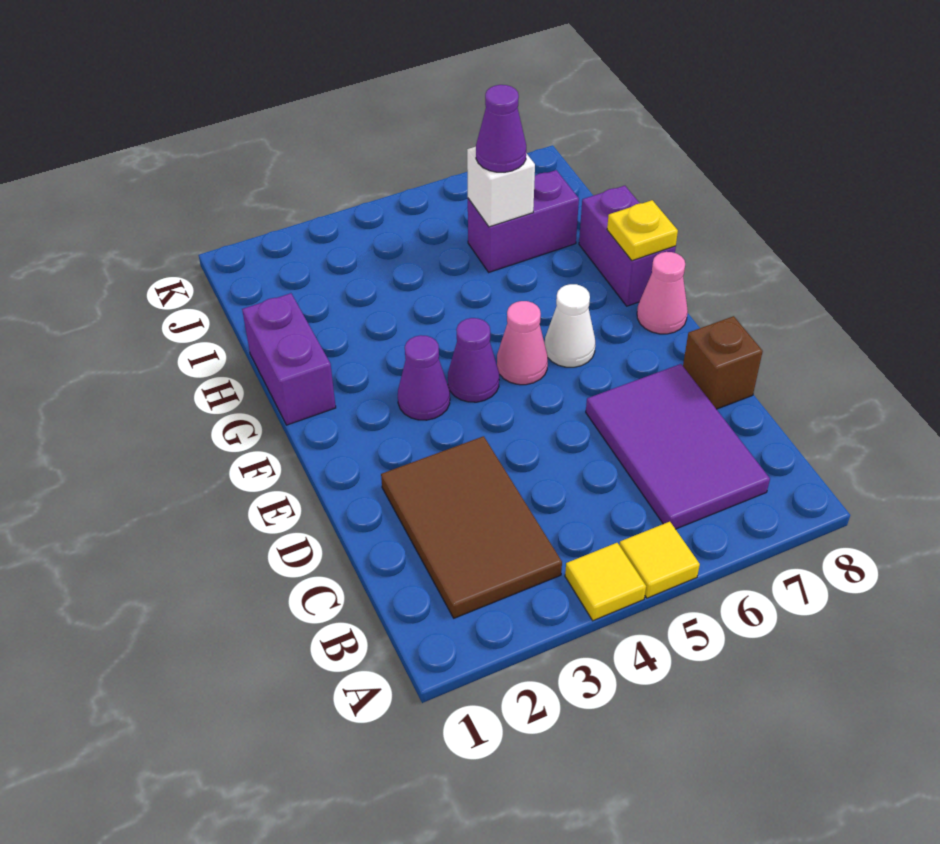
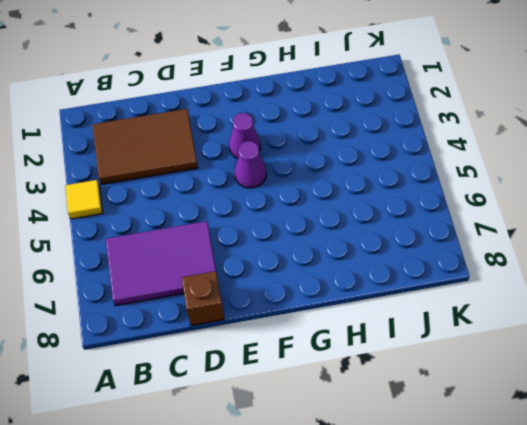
none -> yellow 1x1 tile [619,522,700,598]
none -> pink 1x1 cone [497,301,548,385]
none -> white 1x1 cone [545,284,595,367]

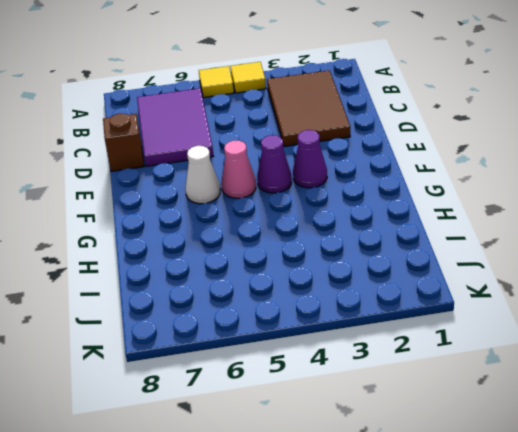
none -> pink 1x1 cone [637,252,688,334]
none -> purple 1x2 brick [242,293,336,425]
none -> purple 1x2 brick [579,186,676,306]

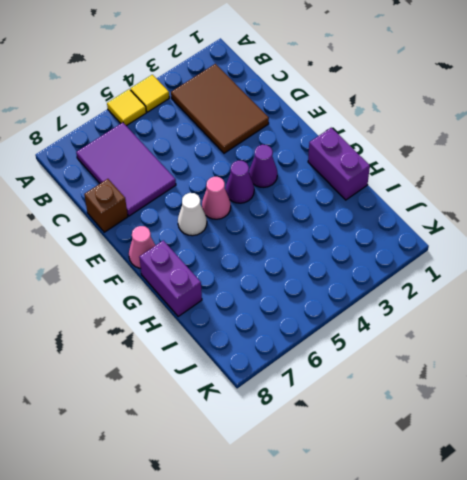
none -> purple 1x2 brick [468,170,579,272]
none -> yellow 1x1 plate [607,200,678,261]
none -> white 1x1 brick [467,147,535,227]

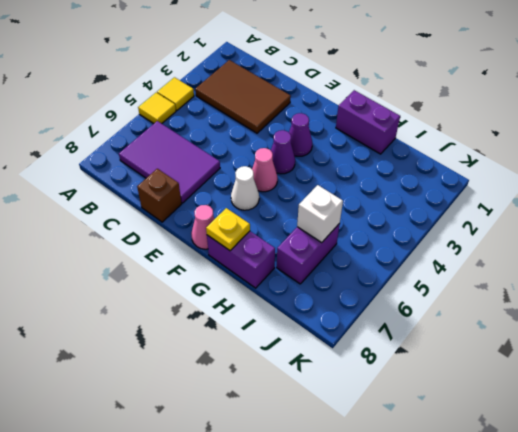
none -> purple 1x1 cone [476,85,526,172]

